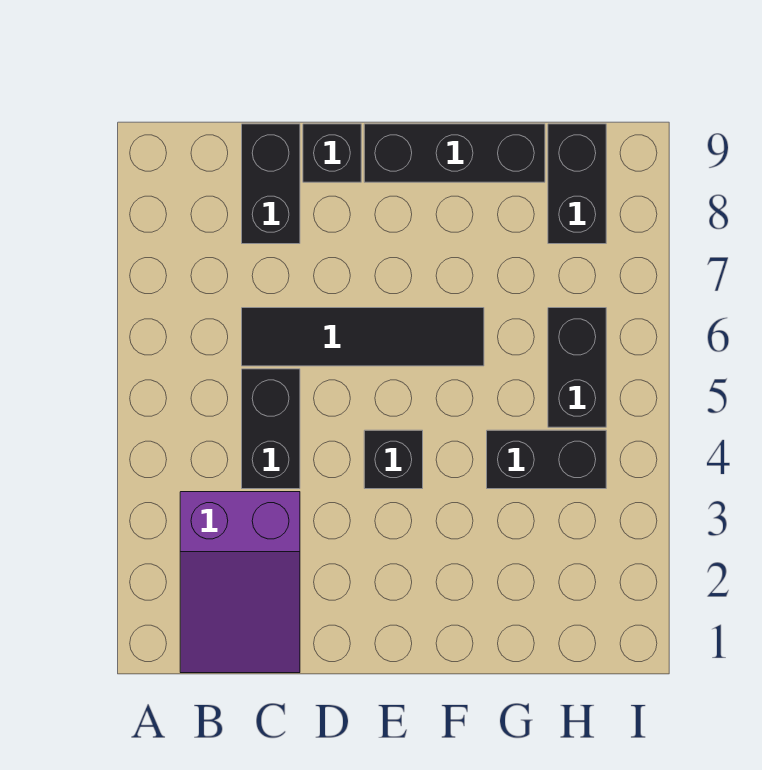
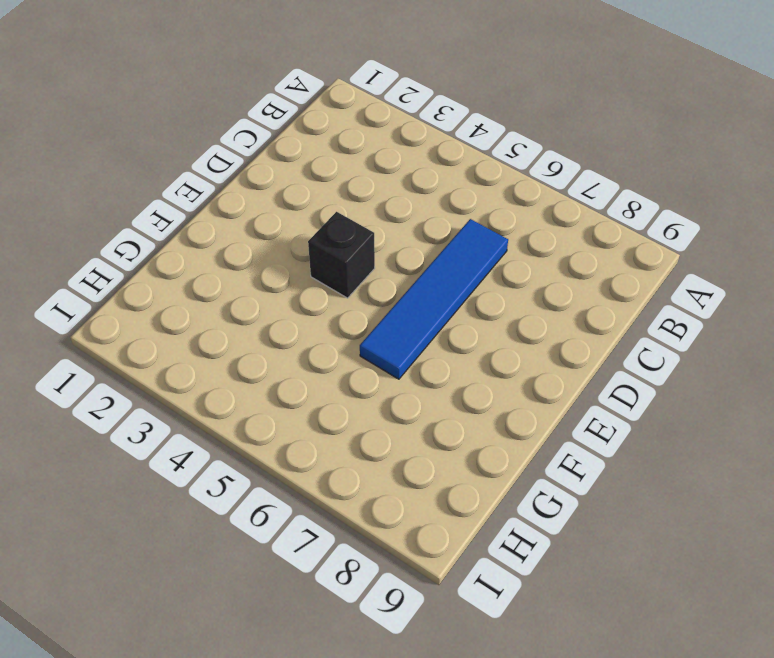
blue 1x4 tile [360,219,508,379] -> black 1x4 tile [242,308,484,366]
none -> purple 2x3 slope [180,492,300,673]
none -> black 1x2 brick [242,369,300,489]

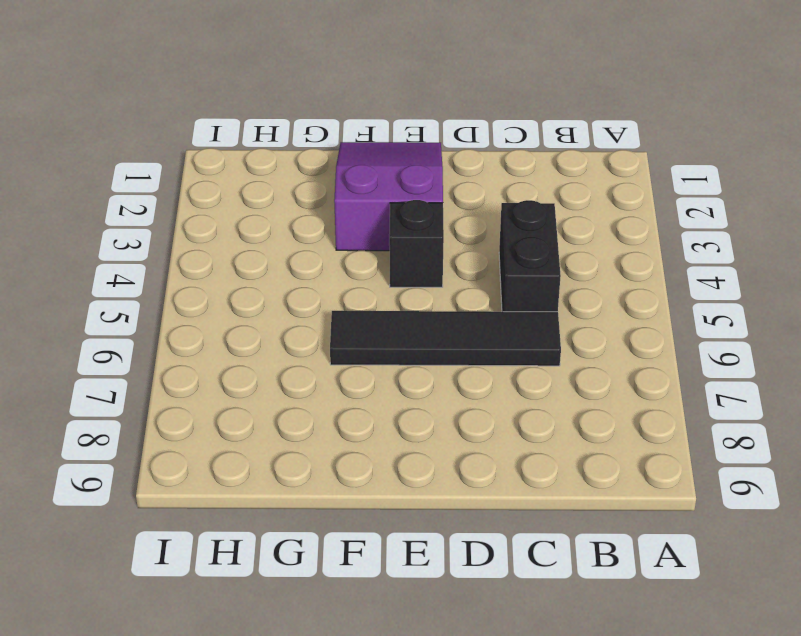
purple 2x3 slope [334,142,443,251] -> purple 2x3 slope moved to [180,492,300,673]
none -> black 1x2 brick [242,124,300,244]
none -> black 1x1 brick [303,124,361,182]

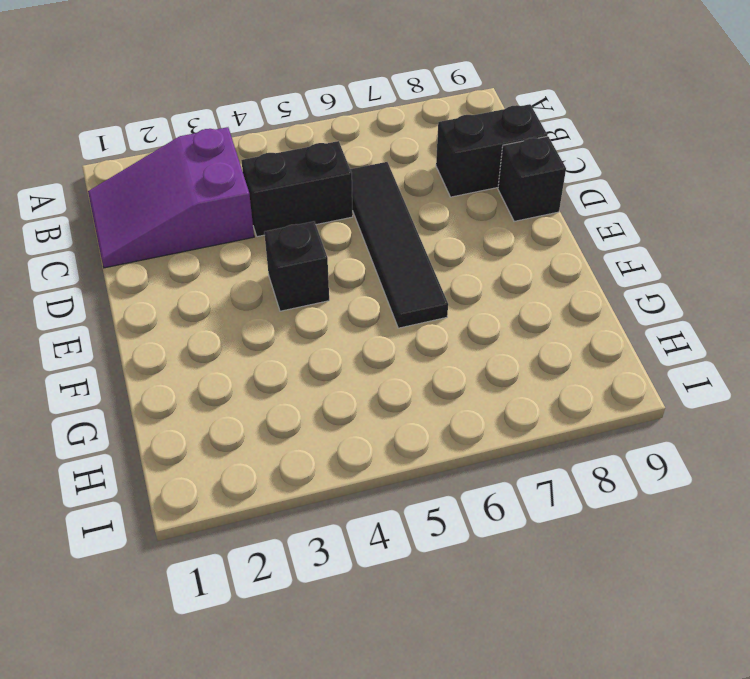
none -> black 1x3 brick [364,124,545,182]
none -> black 1x2 brick [487,430,606,489]

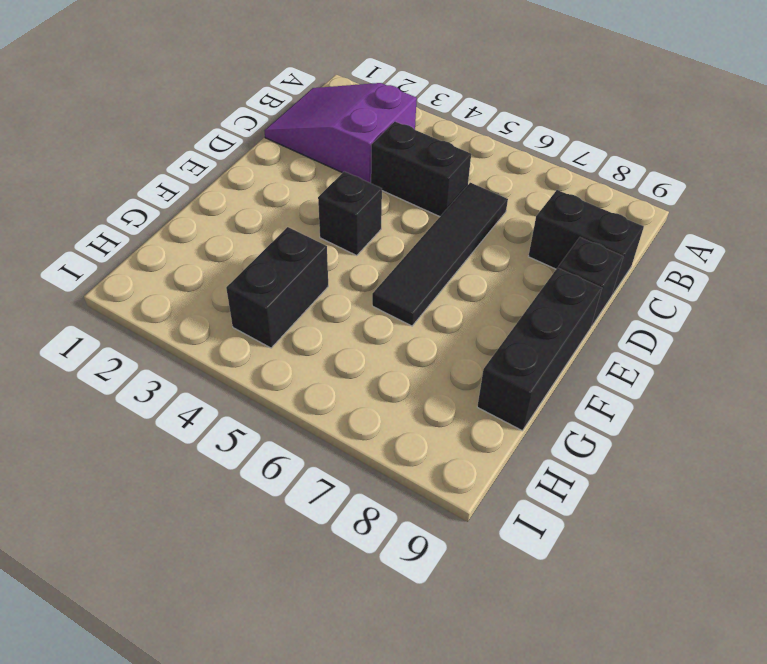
none -> black 1x2 brick [548,308,606,427]
none -> black 1x2 brick [548,124,606,244]

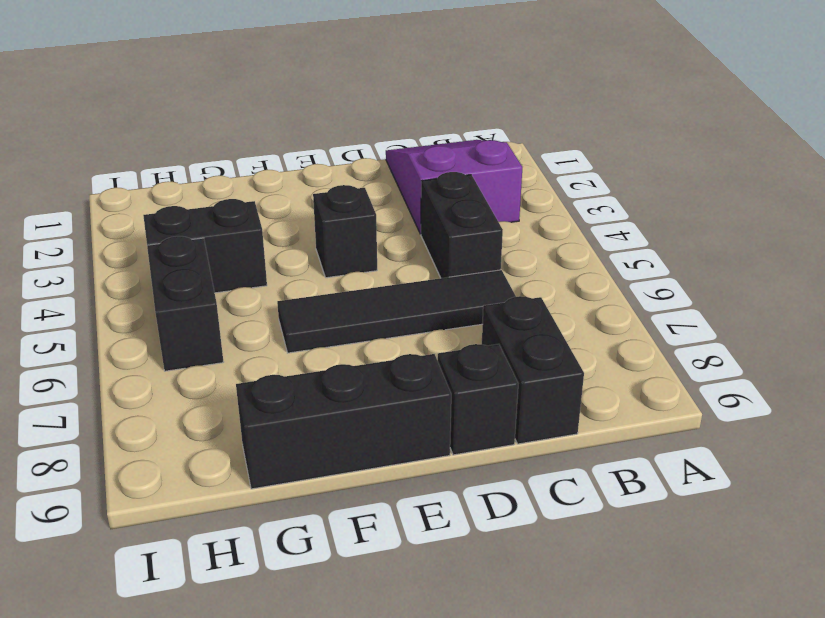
none -> black 1x2 brick [548,124,606,244]

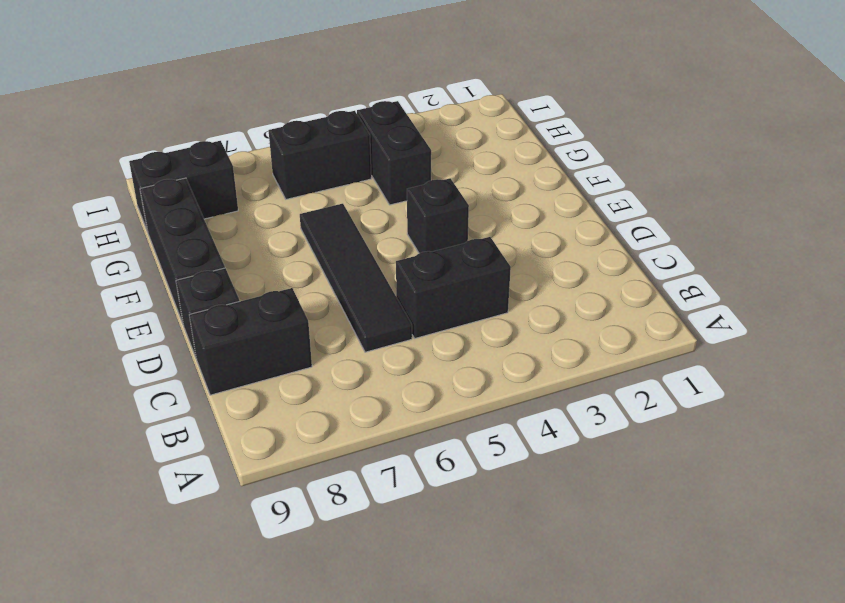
none -> purple 2x3 slope [180,492,300,673]

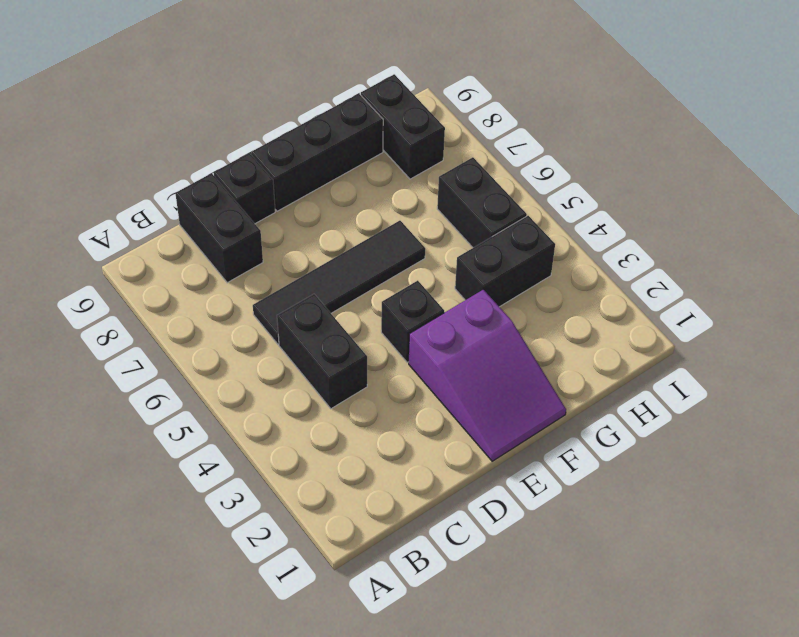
purple 2x3 slope [409,289,566,461] -> purple 2x3 slope moved to [180,492,300,673]

